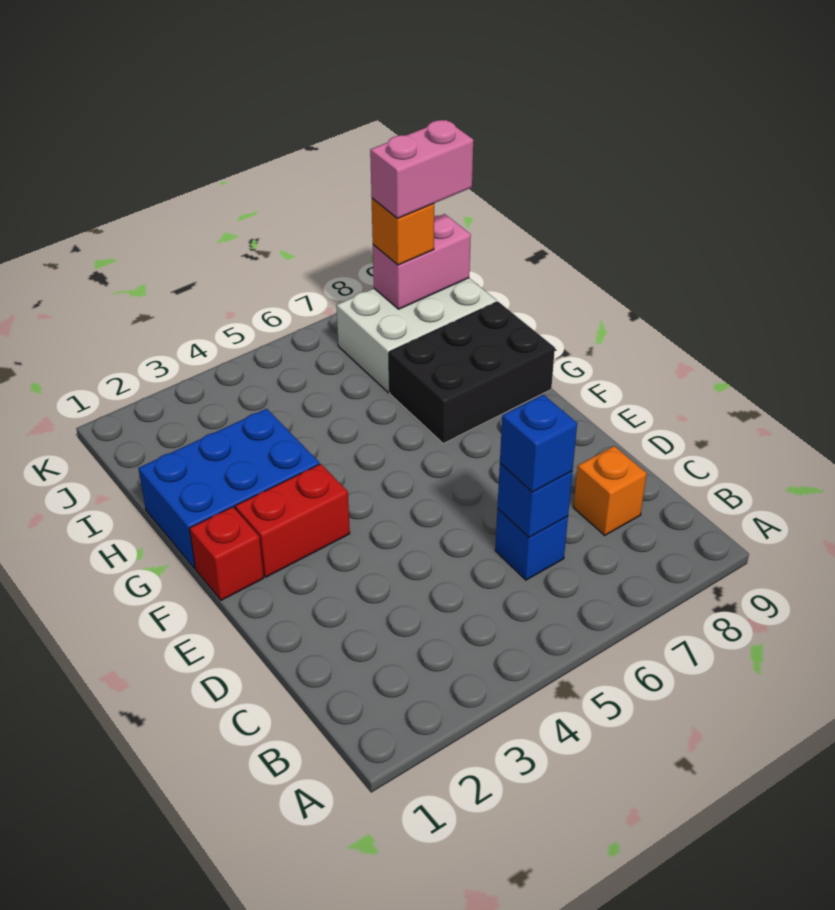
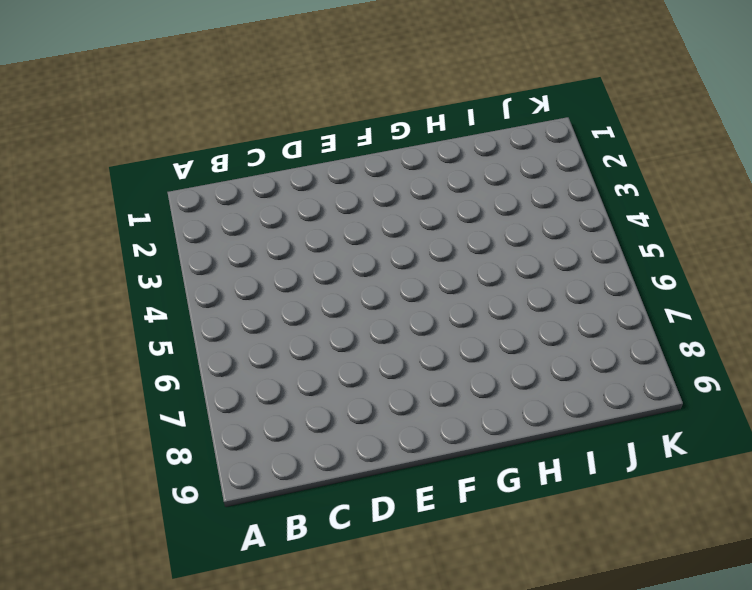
none -> blue 1x1 brick [495,509,568,580]
none -> orange 1x1 brick [573,446,647,535]
none -> red 1x1 brick [189,507,264,600]

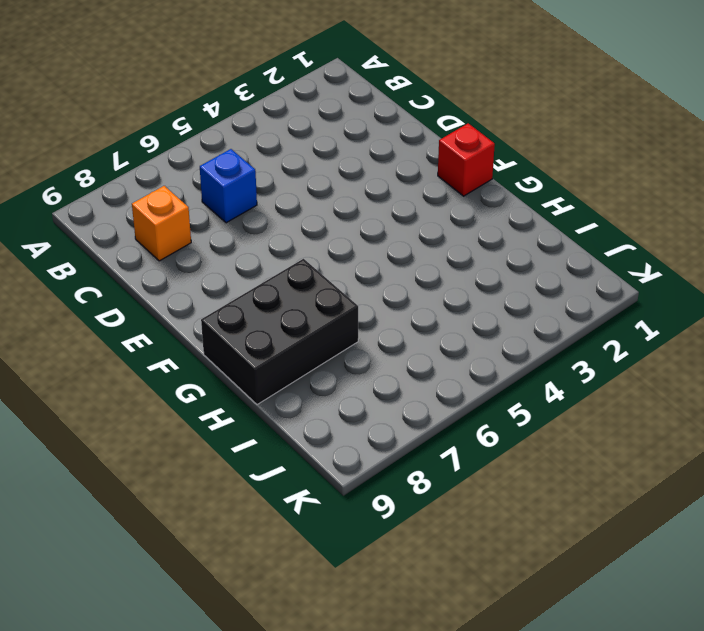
none -> red 1x2 brick [235,464,350,577]
none -> blue 2x3 brick [138,409,319,569]
none -> white 2x3 brick [336,278,497,393]

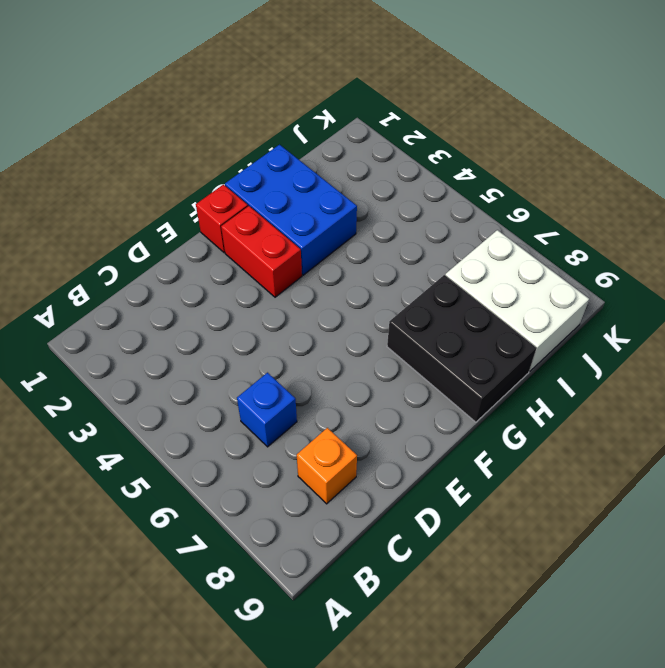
none -> blue 1x1 brick [497,463,572,537]
none -> pink 1x2 brick [373,214,471,309]
none -> blue 1x1 brick [500,395,577,492]

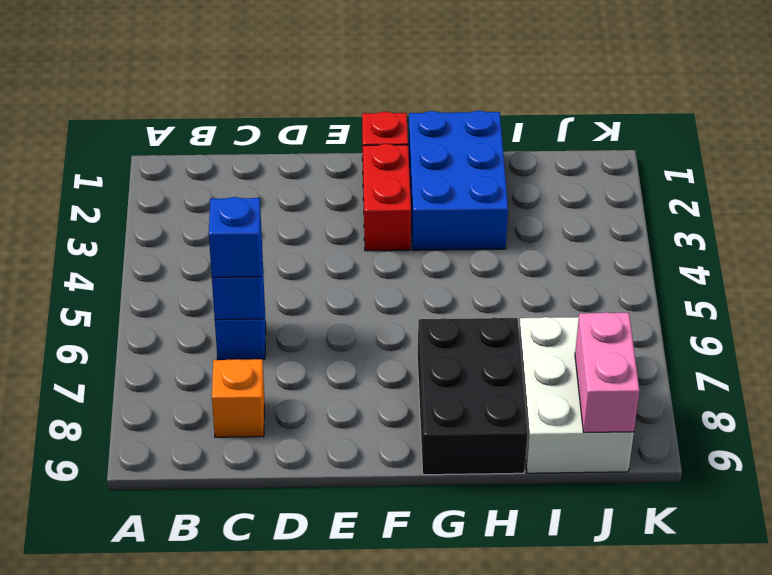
none -> orange 1x1 brick [372,198,434,265]
none -> pink 1x2 brick [370,120,473,218]

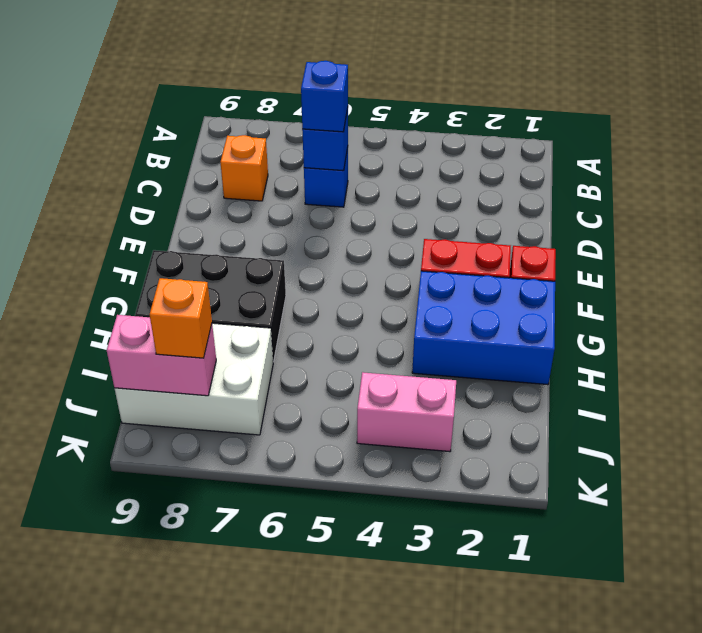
pink 1x2 brick [357,372,456,452] -> pink 1x2 brick moved to [370,120,473,218]

